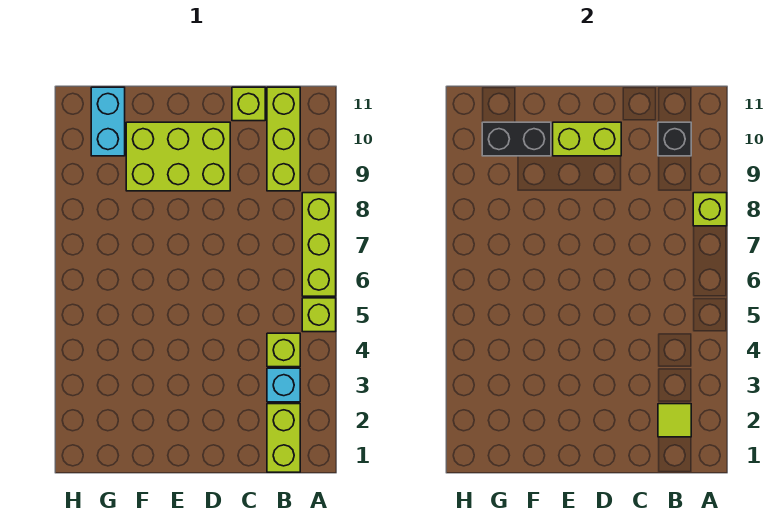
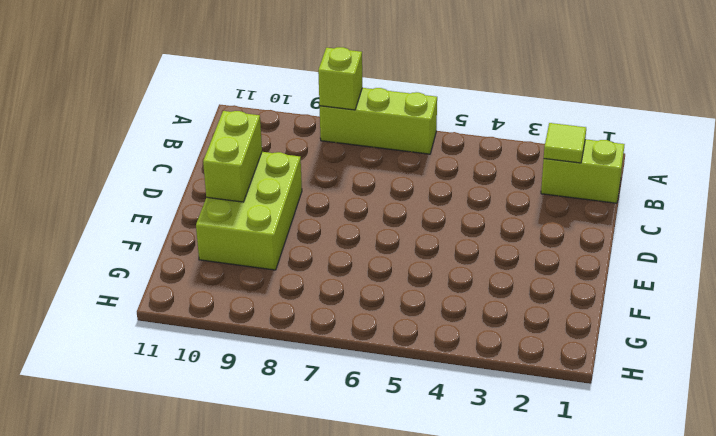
none -> lime 1x1 brick [302,298,336,332]
none -> cyan 1x1 brick [267,368,300,402]
none -> lime 1x1 brick [267,333,300,367]

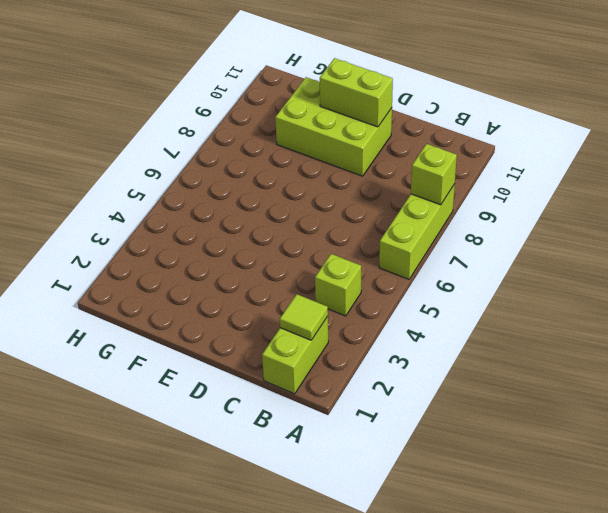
none -> lime 1x1 brick [302,298,336,332]
none -> cyan 1x1 brick [267,368,300,402]
none -> lime 1x3 brick [267,87,300,191]

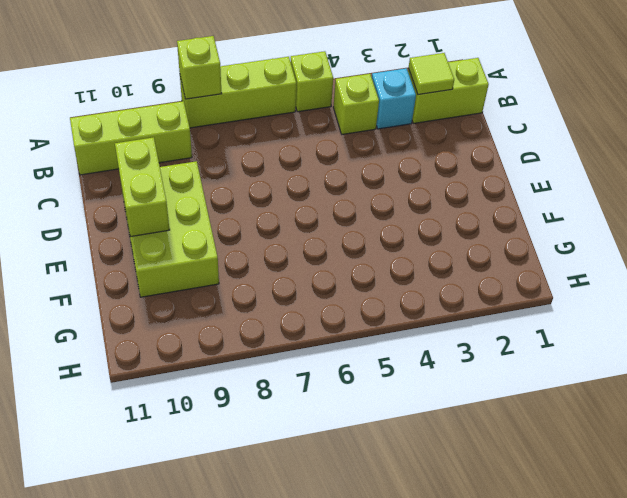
none -> lime 1x1 brick [232,87,265,121]
none -> cyan 1x2 brick [91,87,125,156]
none -> black 1x1 brick [658,122,691,156]

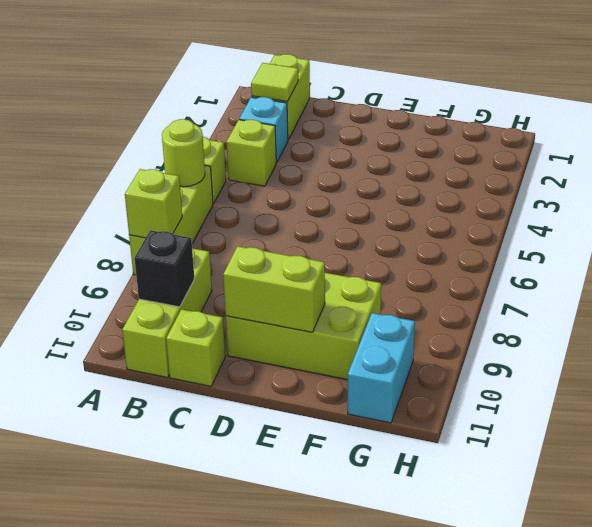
lime 1x1 round brick [162,119,205,187] -> none
none -> black 1x2 brick [482,122,551,156]

